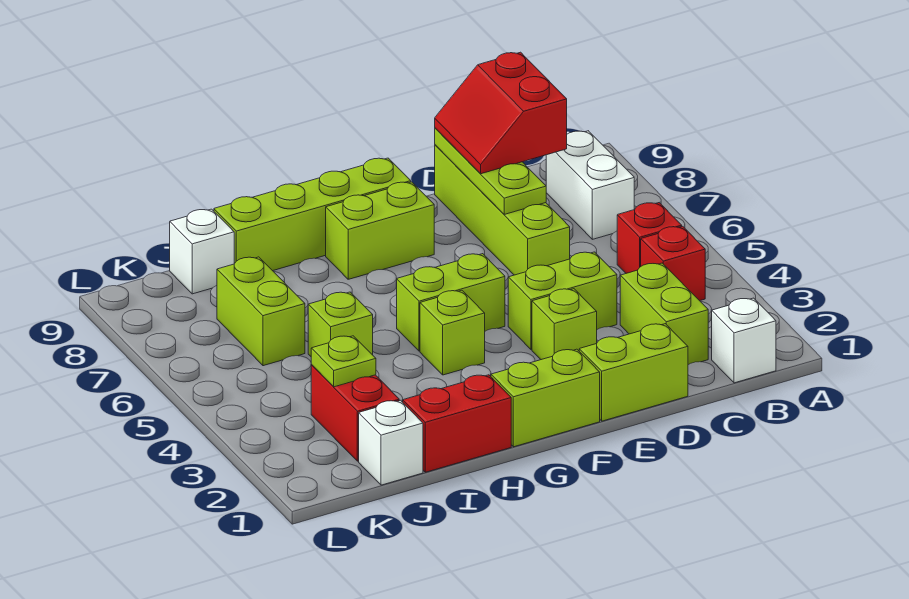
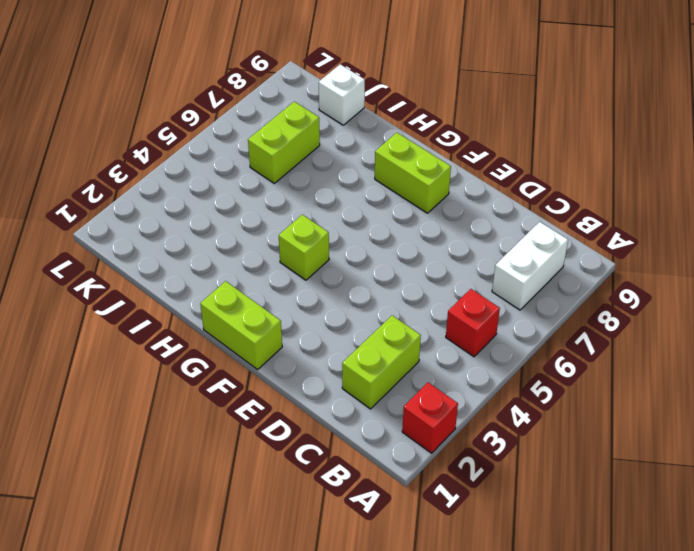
red 1x1 brick [402,383,458,453] -> red 1x1 brick moved to [641,226,705,301]
none -> white 1x1 brick [712,298,776,383]
none -> lime 1x2 brick [579,324,688,421]
none -> lime 1x2 brick [508,252,617,349]

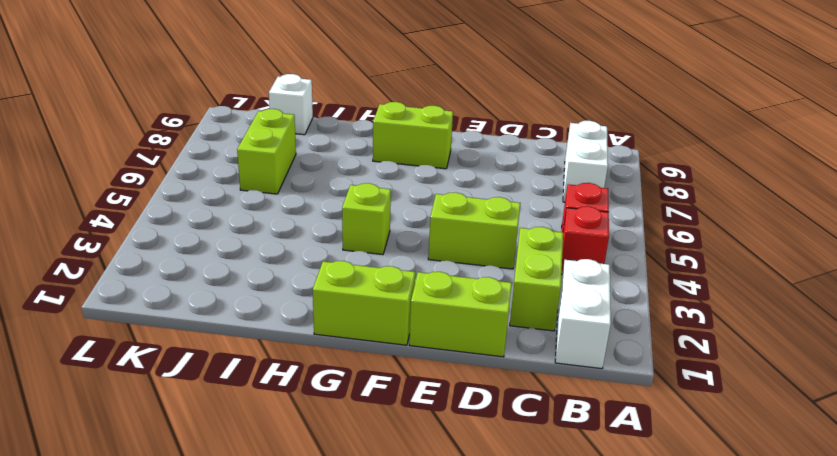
white 1x2 brick [555,259,611,369] -> white 1x1 brick [712,298,776,383]
none -> lime 1x4 brick [435,145,570,275]
none -> lime 1x1 brick [532,289,597,360]
none -> lime 1x2 brick [397,254,505,351]

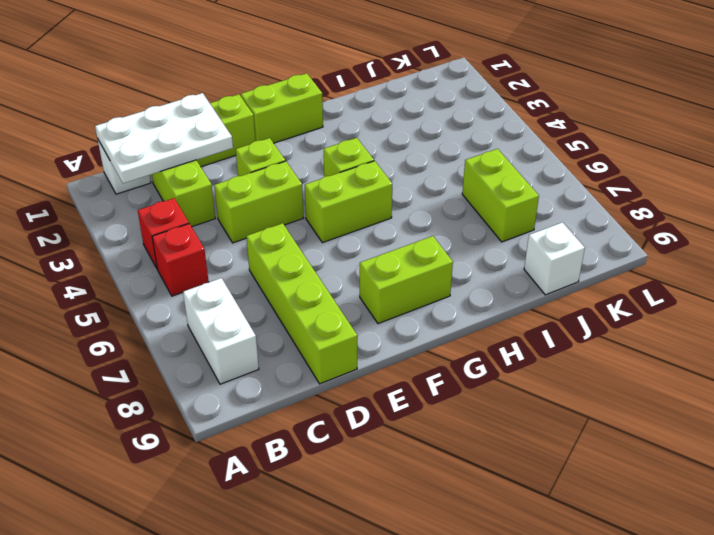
white 2x3 plate [95,93,233,183] -> none
none -> lime 1x4 brick [214,158,411,271]
none -> red 1x2 brick [403,375,511,472]
none -> lime 1x1 brick [308,292,373,356]

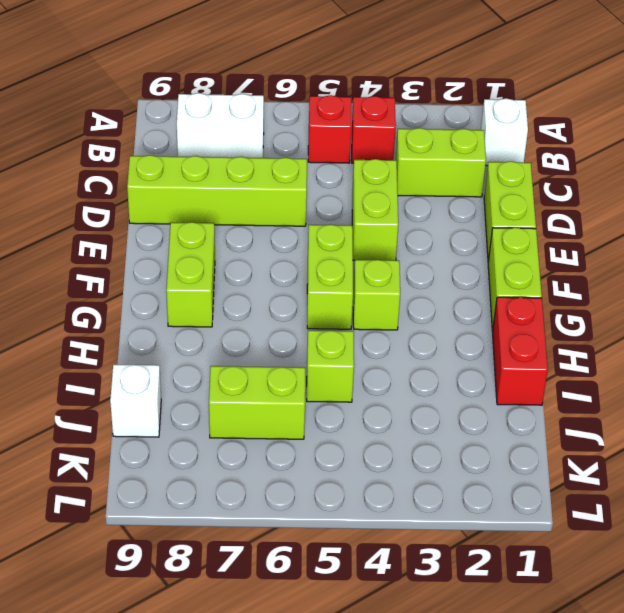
none -> lime 1x1 brick [532,289,597,360]
none -> lime 1x4 brick [214,158,411,271]
none -> white 1x1 brick [359,400,423,485]

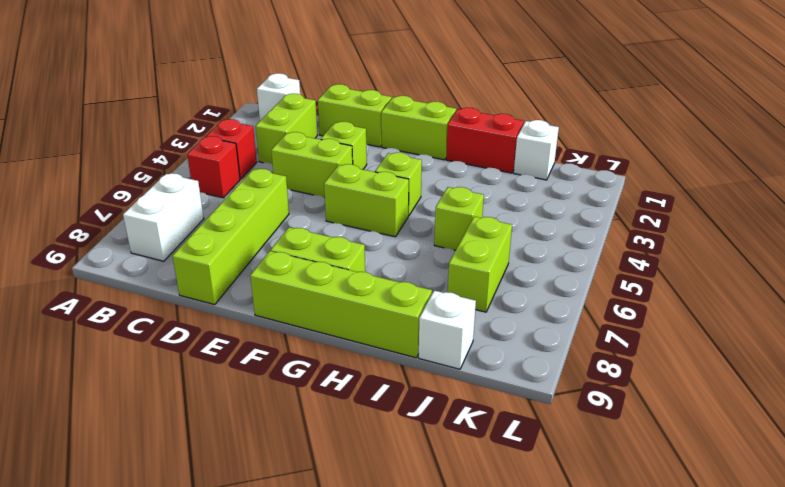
none -> red 1x2 brick [311,365,399,461]
none -> lime 1x3 plate [435,128,546,214]
none -> lime 1x1 plate [311,336,376,387]

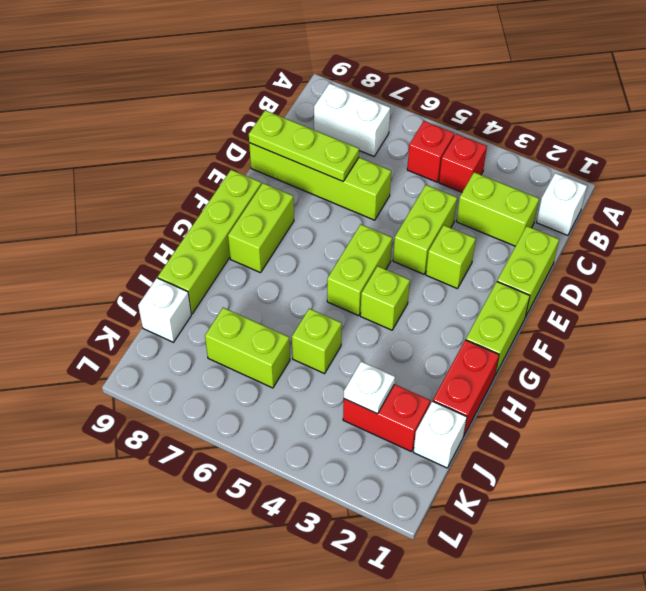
white 1x1 plate [344,361,395,414] -> lime 1x1 plate [311,336,376,387]
none -> red 2x2 slope [435,52,567,174]

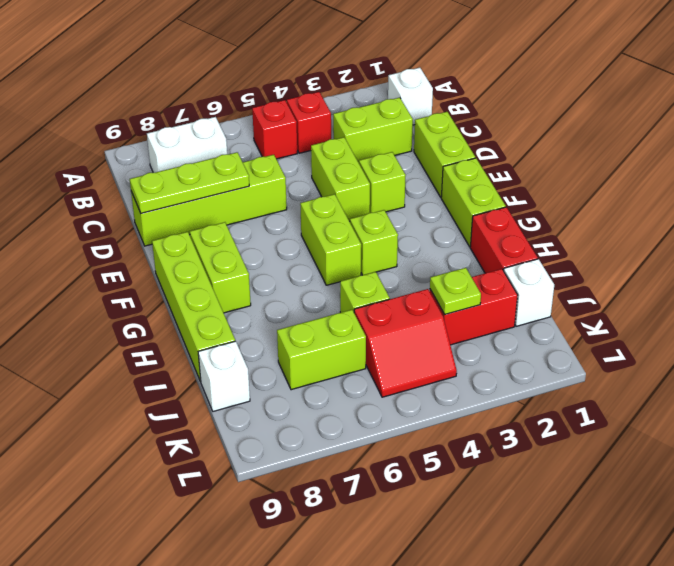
red 2x2 slope [354,289,457,397] -> red 2x2 slope moved to [435,52,567,174]

